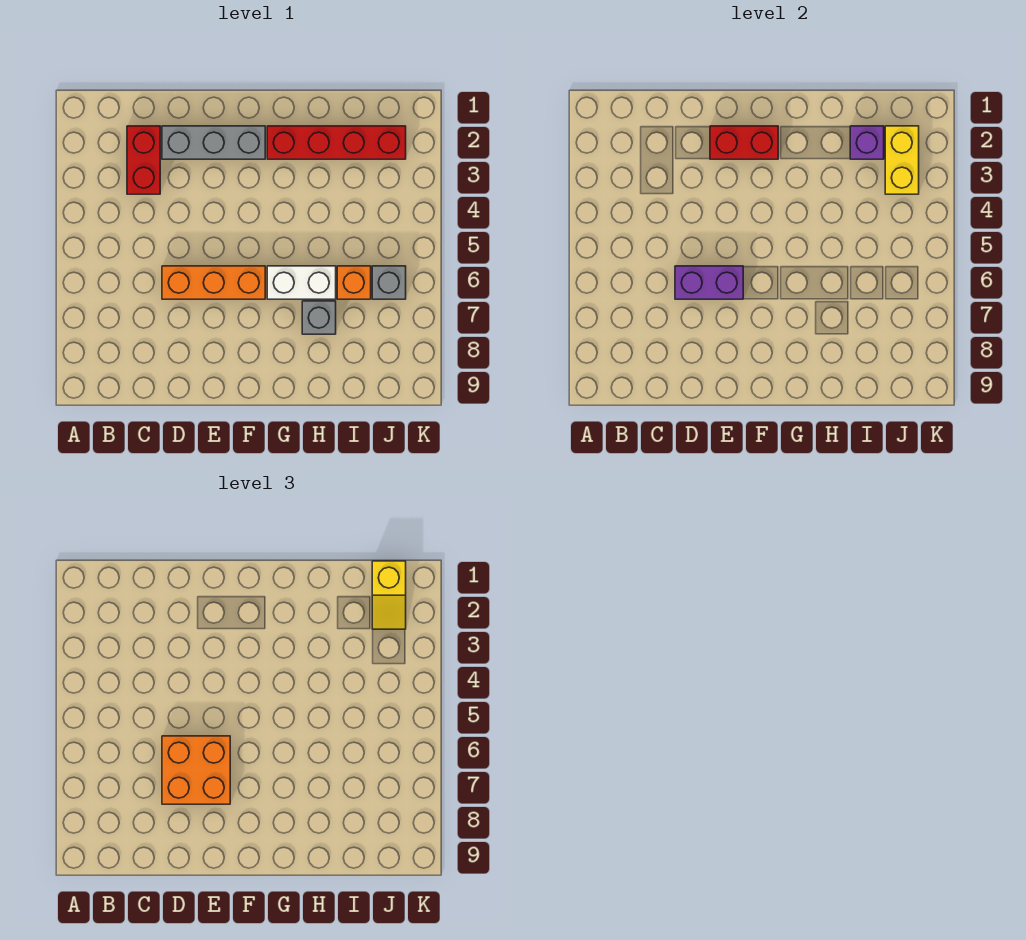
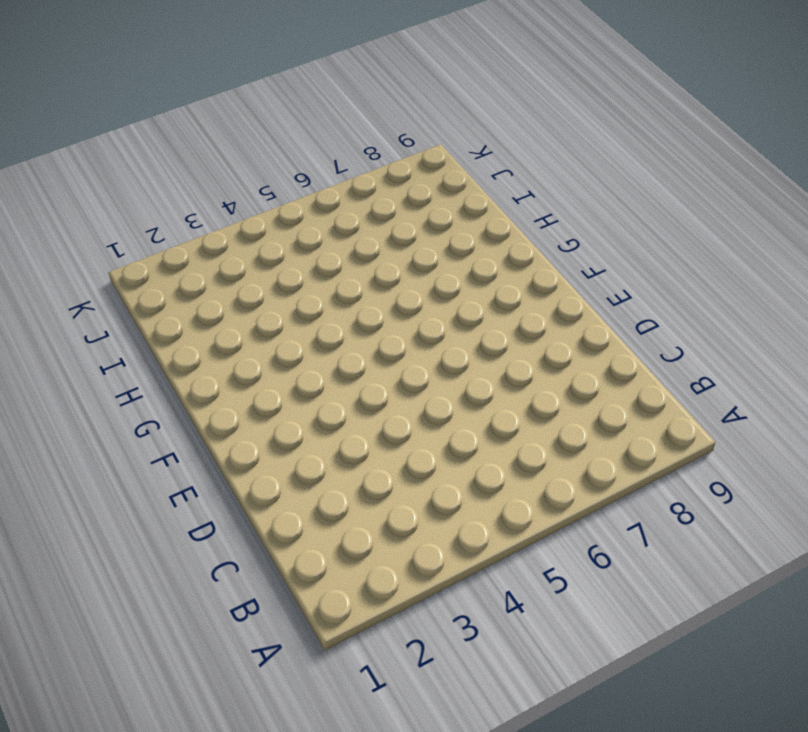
none -> red 1x2 brick [127,126,160,194]
none -> grey 1x3 brick [162,126,265,159]
none -> orange 1x3 brick [162,266,265,299]

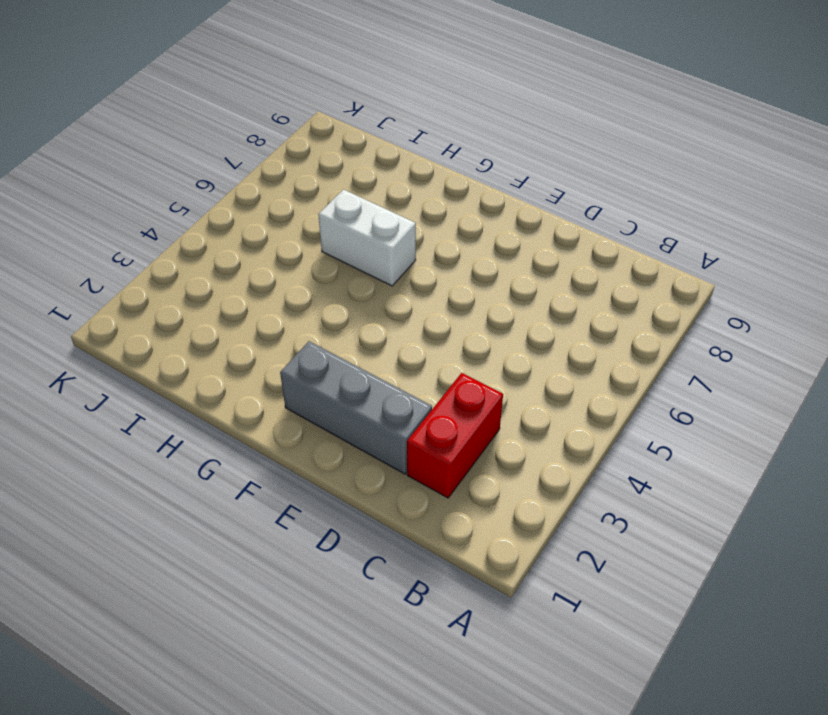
none -> orange 1x3 brick [162,266,265,299]
none -> red 1x4 brick [267,126,406,159]
none -> grey 1x1 brick [302,301,336,334]

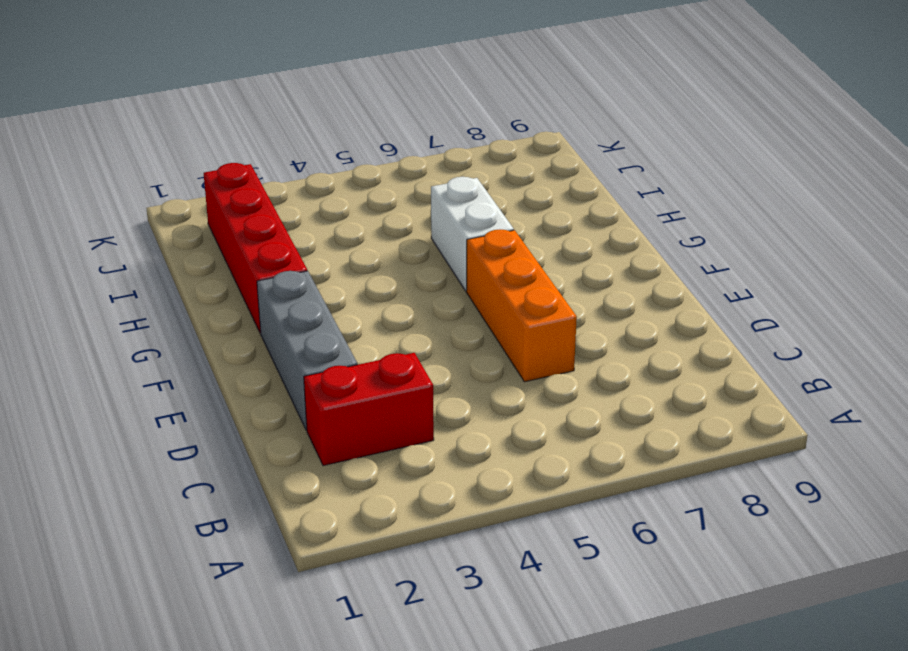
none -> grey 1x1 brick [302,301,336,334]
none -> orange 1x1 brick [337,266,371,299]
none -> grey 1x1 brick [372,266,406,299]

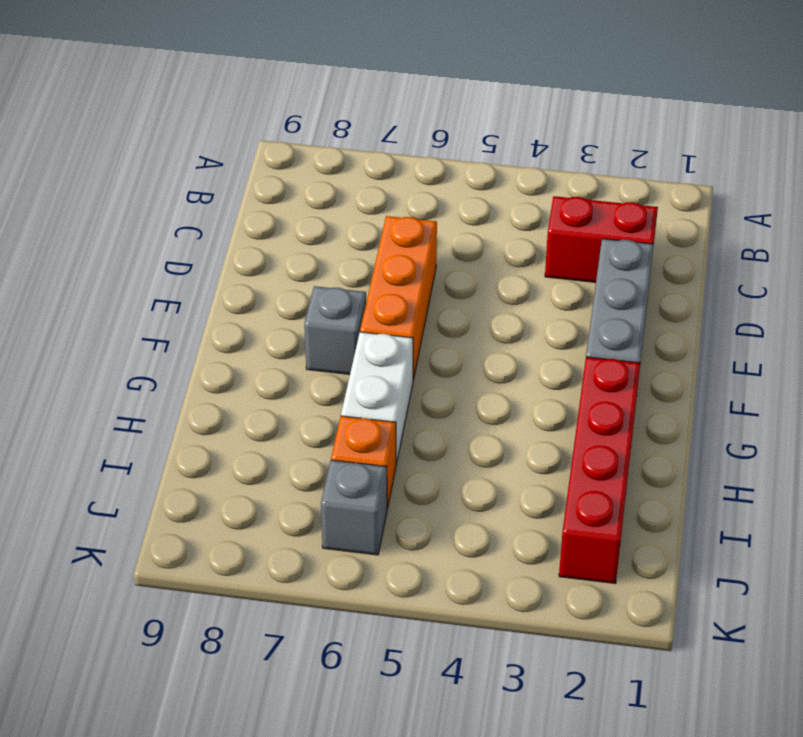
grey 1x1 brick [304,286,366,374] -> grey 1x1 brick moved to [302,301,336,334]
none -> purple 1x2 brick [675,266,743,299]
none -> red 1x2 brick [710,126,778,159]
none -> purple 1x1 brick [850,126,884,159]

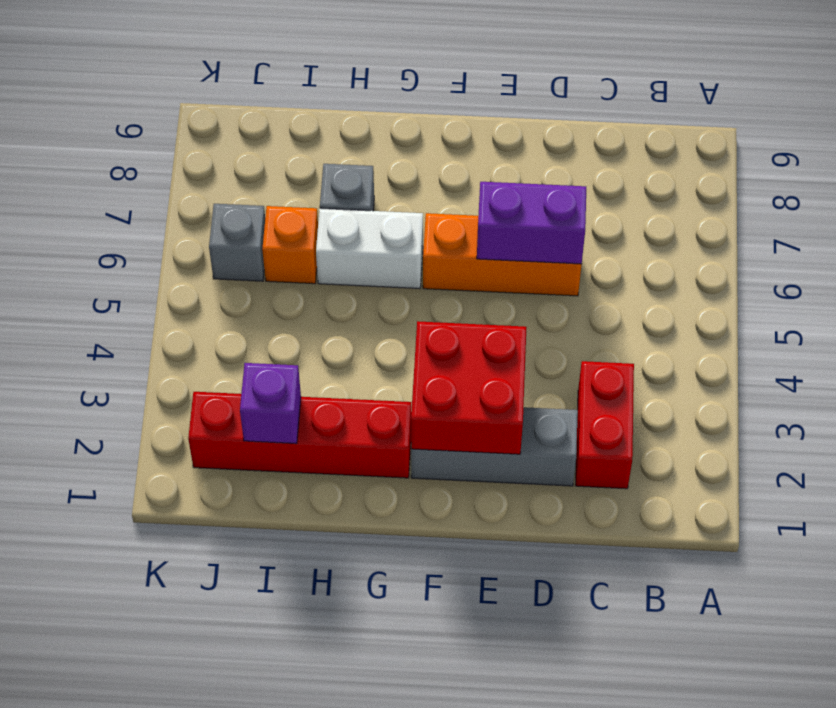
red 2x2 brick [411,321,527,454] -> red 1x2 brick [710,126,778,159]
none -> yellow 1x2 brick [885,126,919,194]
none -> orange 2x2 brick [162,736,230,804]
none -> yellow 1x2 slope [372,561,406,629]

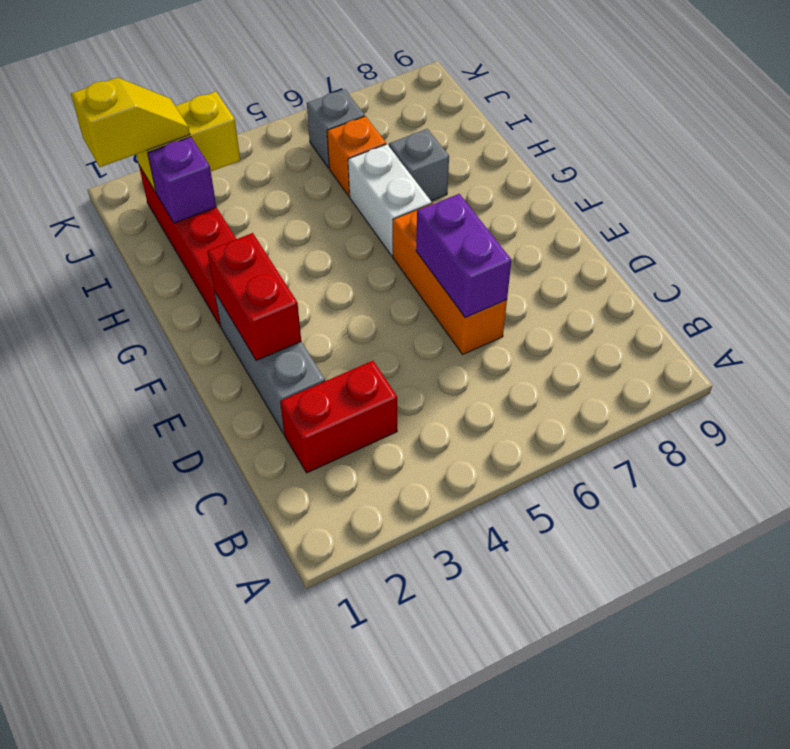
none -> orange 2x2 brick [162,736,230,804]

